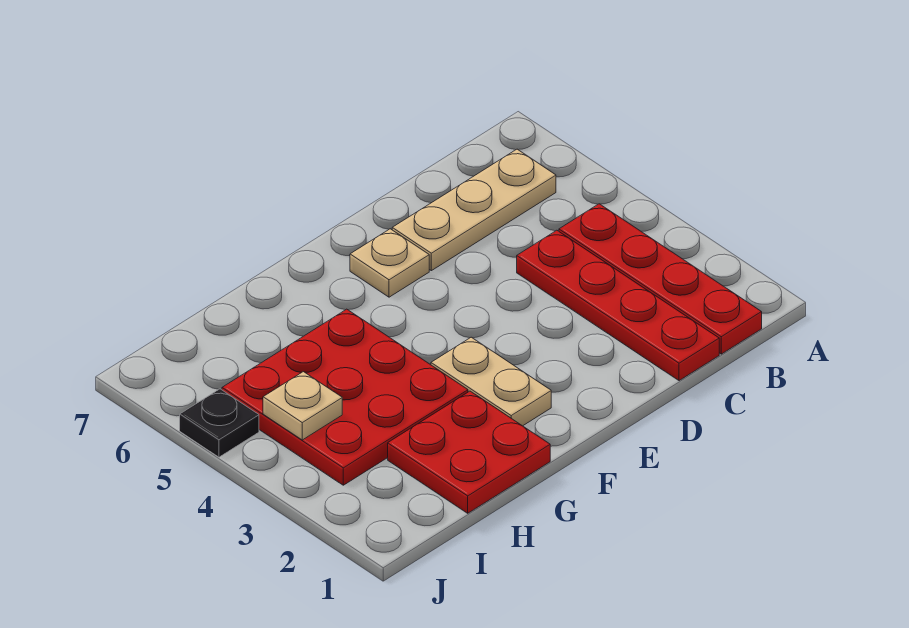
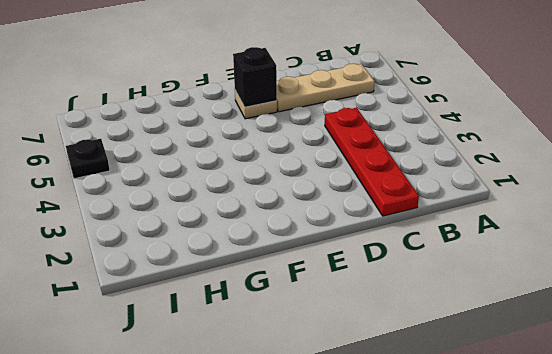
black 1x1 brick [233,47,277,107] -> none
none -> red 1x4 plate [559,204,762,354]
none -> tan 1x2 plate [431,337,551,426]

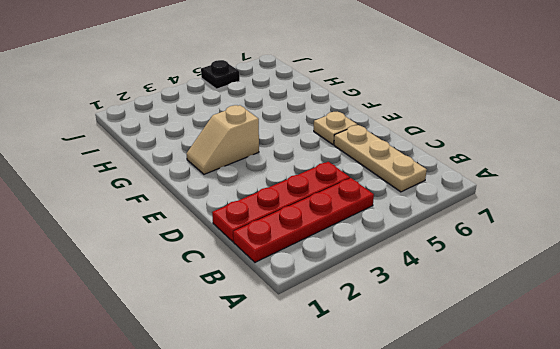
tan 1x2 slope [186,105,259,174] -> tan 1x2 plate [431,337,551,426]
none -> red 2x2 plate [388,391,550,513]
none -> red 3x3 plate [222,309,468,485]

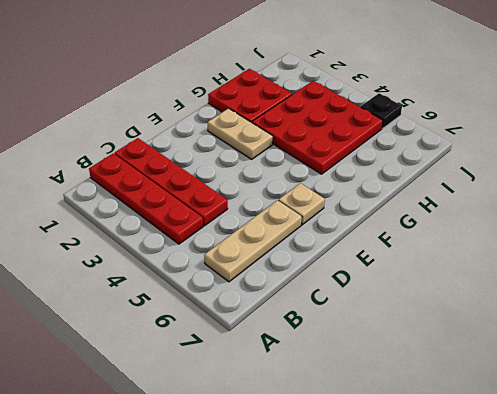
none -> tan 1x1 plate [263,372,342,440]

